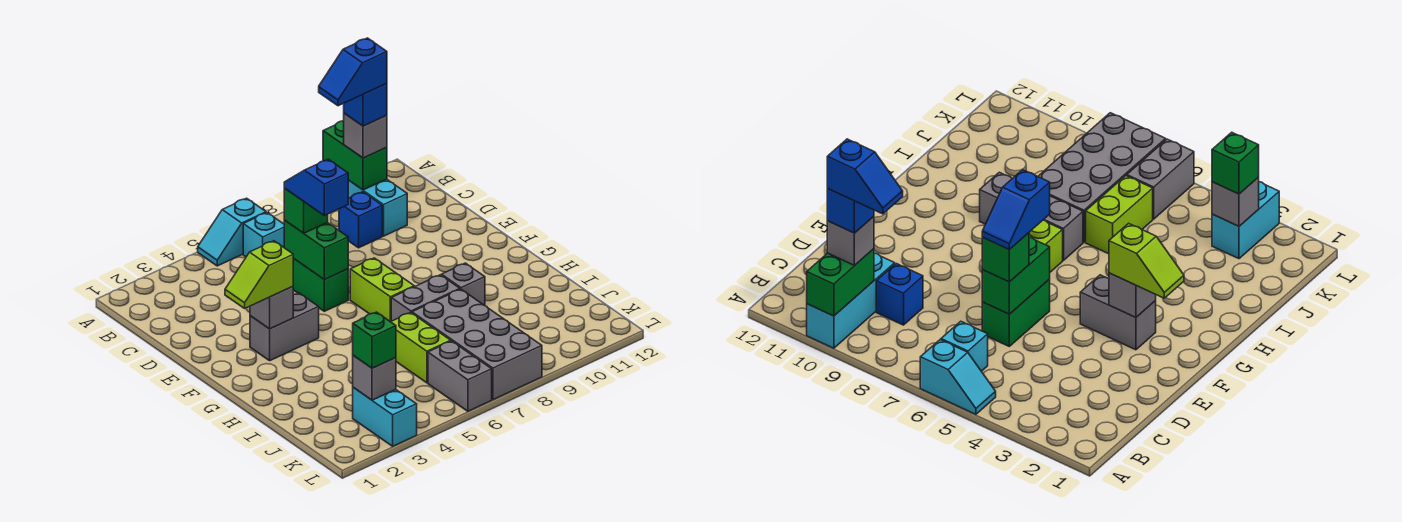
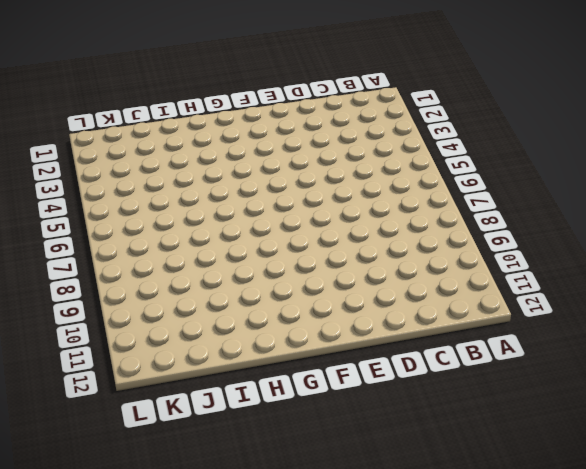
none -> cyan 1x2 slope [198,198,266,266]
none -> cyan 1x3 brick [348,179,407,236]
none -> cyan 1x1 brick [243,213,284,257]

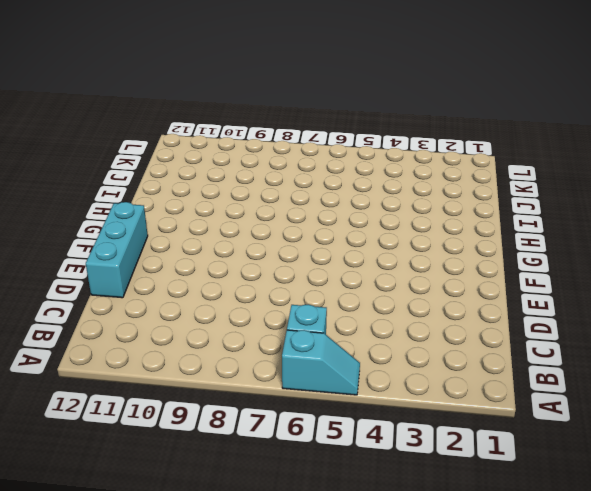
cyan 1x3 brick [86,202,148,298] -> cyan 1x3 brick moved to [348,179,407,236]
none -> blue 1x1 brick [339,192,382,248]
none -> green 1x2 brick [293,259,348,311]
none -> grey 1x2 brick [250,293,319,361]

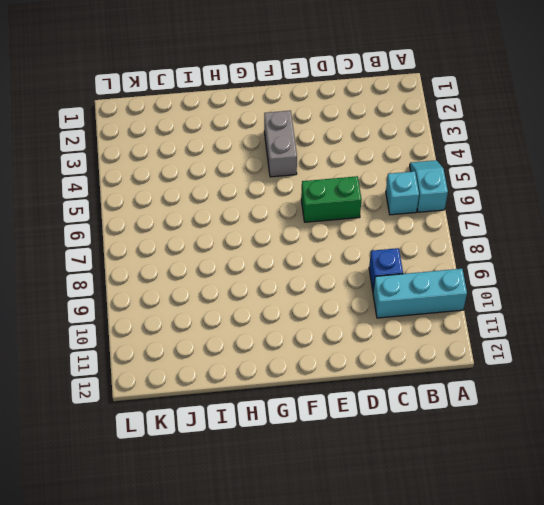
none -> lime 1x2 brick [350,258,414,322]
none -> grey 1x2 brick [391,275,460,321]
none -> grey 1x1 brick [442,263,485,306]

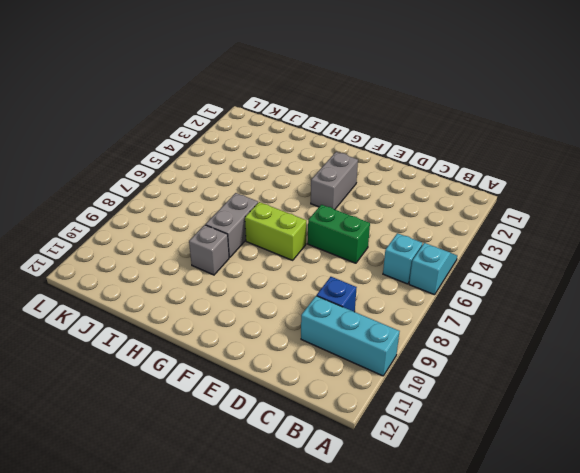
none -> lime 1x2 brick [391,312,451,383]
none -> grey 2x4 brick [412,289,542,400]
none -> cyan 1x2 brick [353,387,417,446]

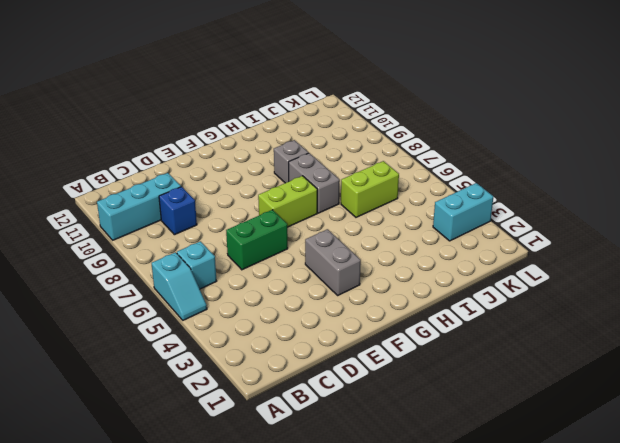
none -> grey 2x4 brick [412,289,542,400]
none -> grey 1x2 brick [428,341,492,411]
none -> green 1x2 brick [323,121,387,190]

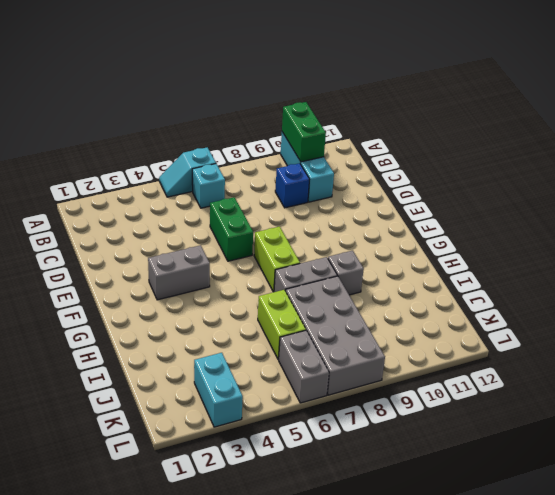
none -> green 1x2 brick [284,220,348,280]
none -> grey 1x1 brick [250,287,293,329]
none -> grey 1x1 brick [353,356,396,400]

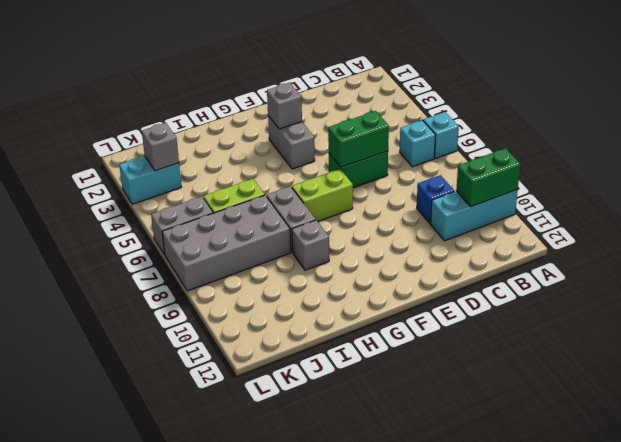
none -> grey 1x1 brick [344,113,387,158]
none -> green 1x1 brick [284,188,328,233]
none -> lime 1x2 slope [225,241,294,308]

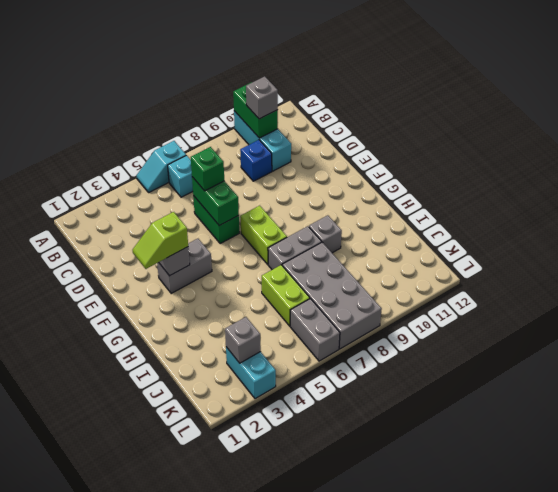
none -> green 1x1 brick [353,312,396,368]
none -> blue 1x1 brick [344,84,387,126]
none -> blue 1x2 slope [284,159,348,216]

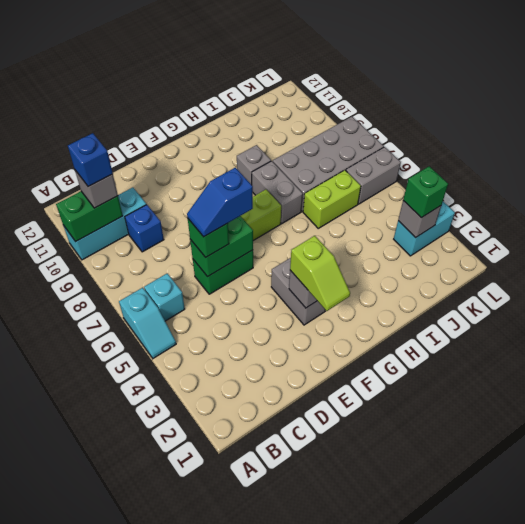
none -> blue 1x2 slope [319,38,387,106]

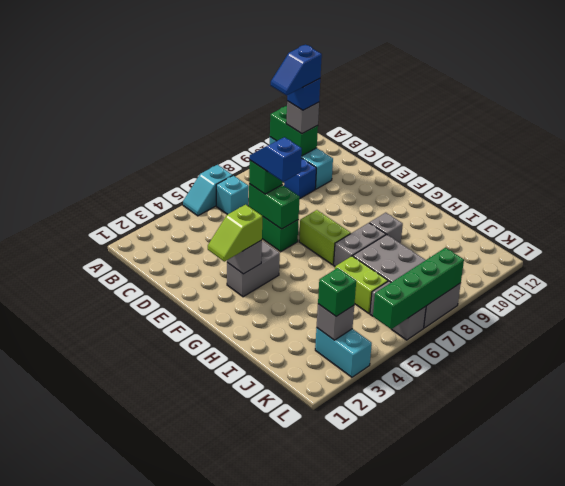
green 1x4 brick [373,248,464,329] -> none

